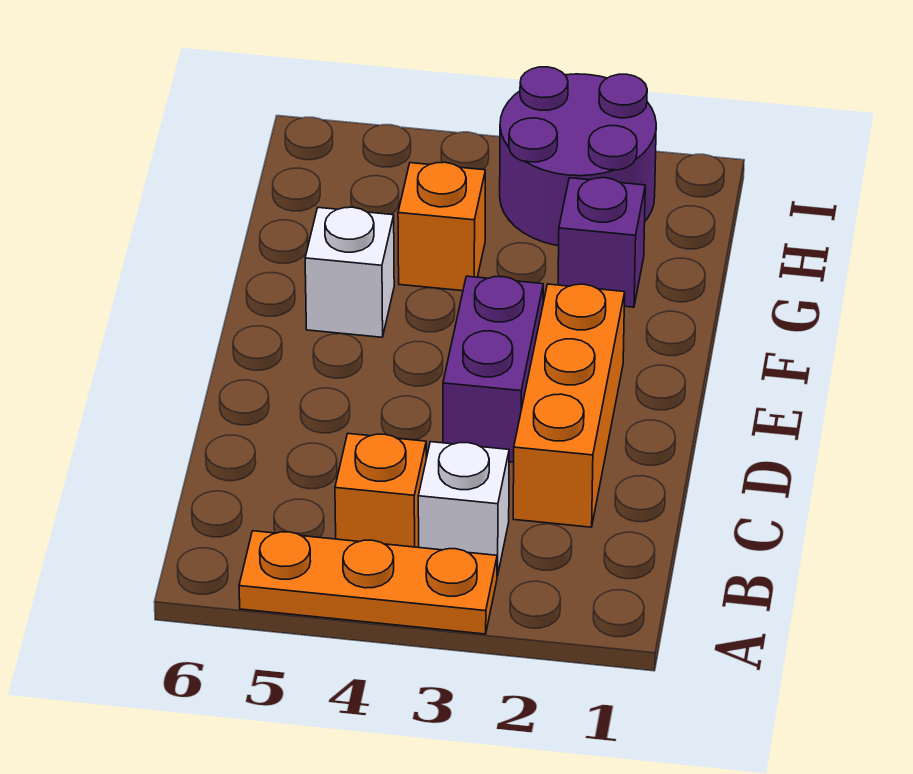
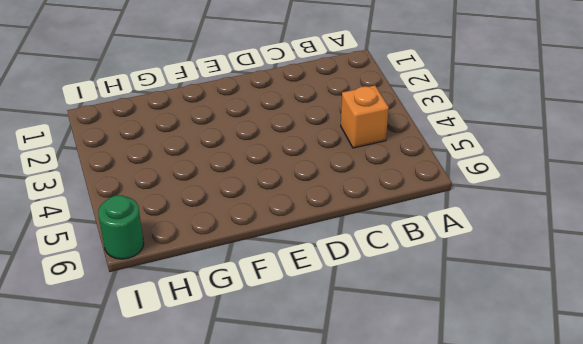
green 1x1 round brick [98,195,144,259] -> none
none -> orange 1x3 plate [239,531,497,634]
none -> white 1x1 brick [418,442,509,576]

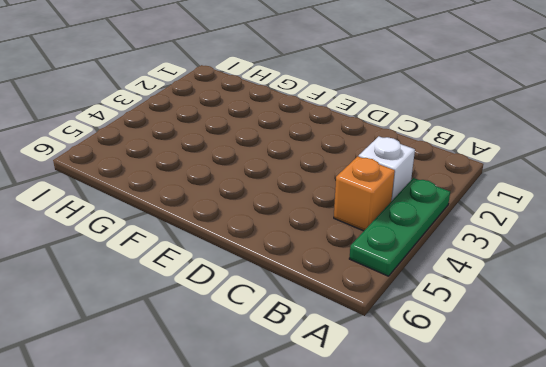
green 1x3 plate [349,178,450,276] -> orange 1x3 plate [239,531,497,634]
none -> orange 1x3 brick [513,284,625,527]
none -> purple 1x2 brick [443,276,543,462]

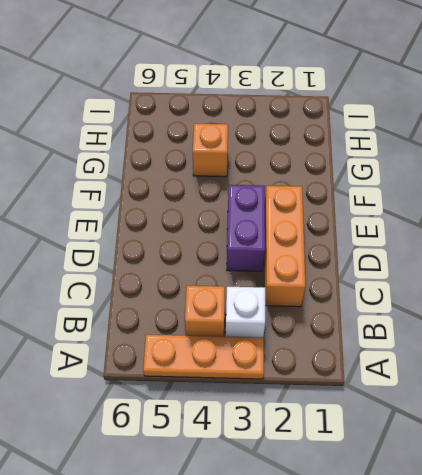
none -> white 1x1 brick [305,207,394,337]
none -> purple 1x1 brick [558,178,645,307]

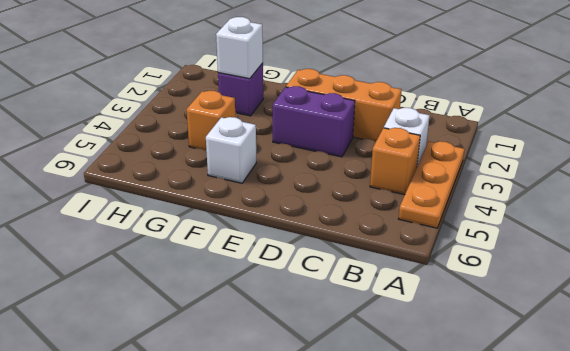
white 1x1 brick [216,17,263,79] -> none
none -> purple 2x2 round brick [500,67,656,246]

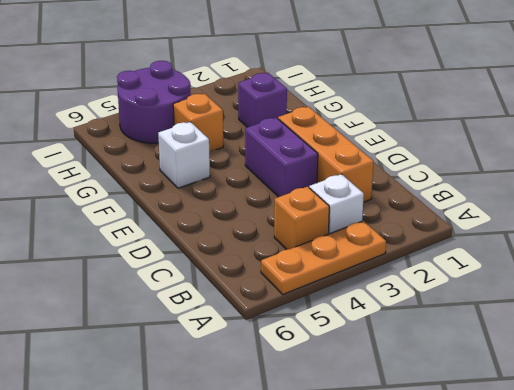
purple 2x2 round brick [117,61,191,143] -> purple 2x2 round brick moved to [500,67,656,246]

